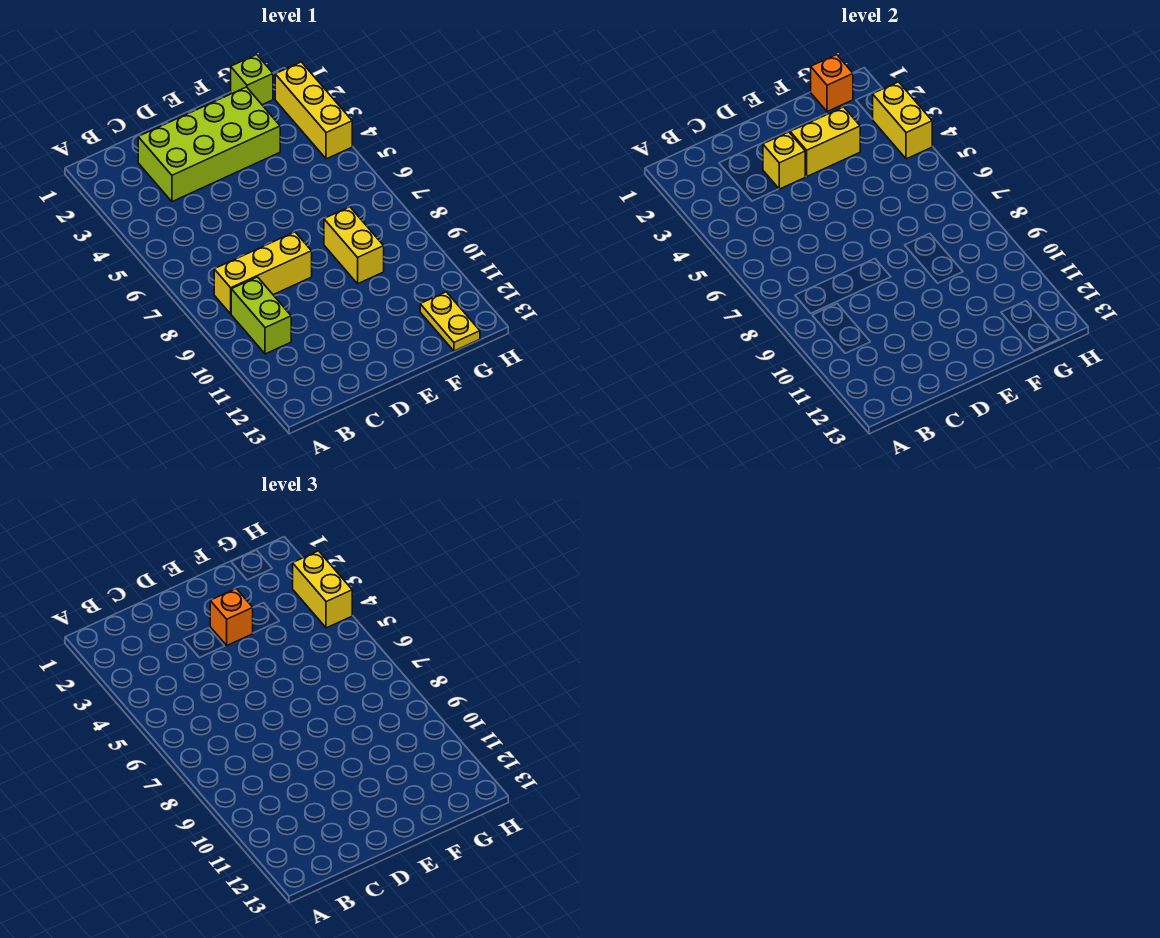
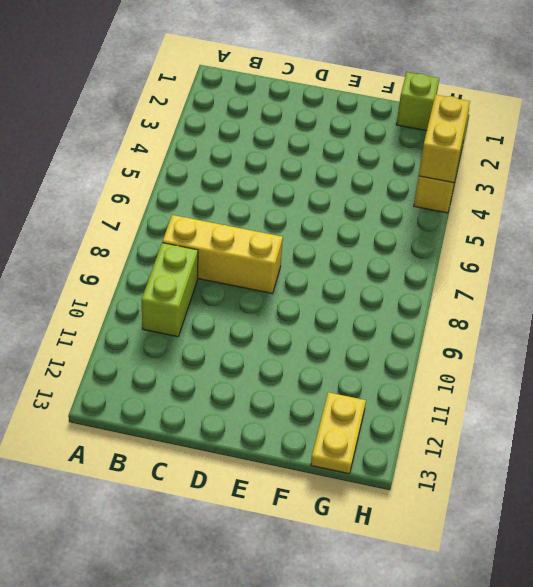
none -> lime 2x4 brick [138,87,280,202]
none -> yellow 1x2 brick [324,207,384,284]
none -> yellow 1x1 brick [763,132,805,189]

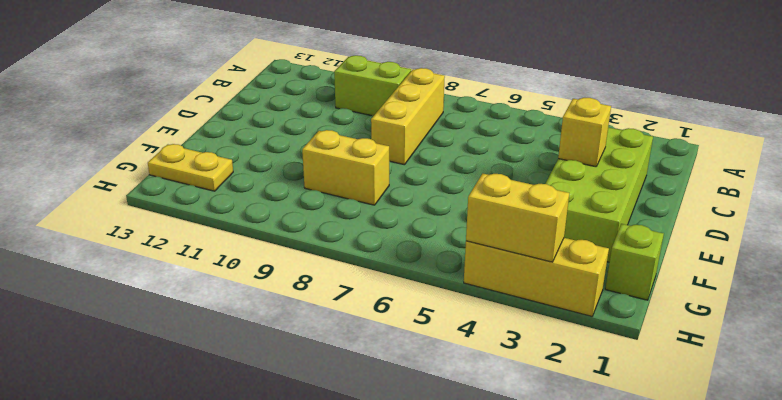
none -> yellow 1x2 brick [790,107,860,176]
none -> orange 1x1 brick [811,55,853,112]
none -> orange 1x1 brick [210,589,253,645]

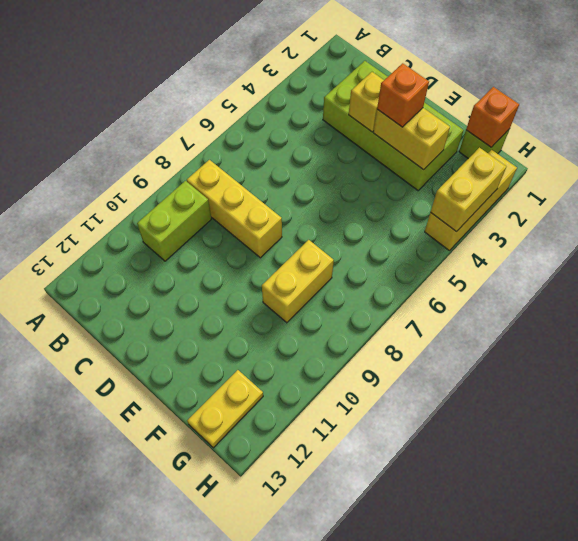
none -> yellow 1x2 brick [293,551,352,628]

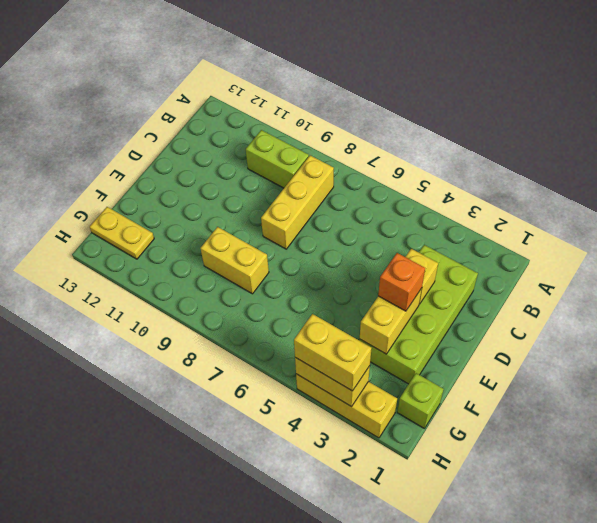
none -> orange 1x1 brick [811,55,853,112]

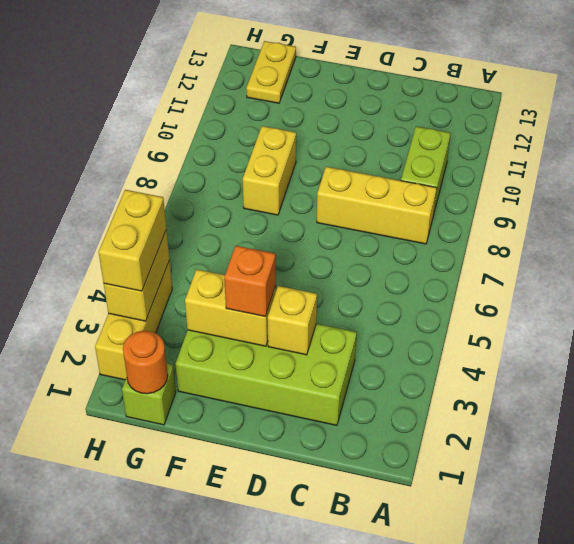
orange 1x1 round brick [123,331,168,394] -> orange 1x1 brick [811,55,853,112]

